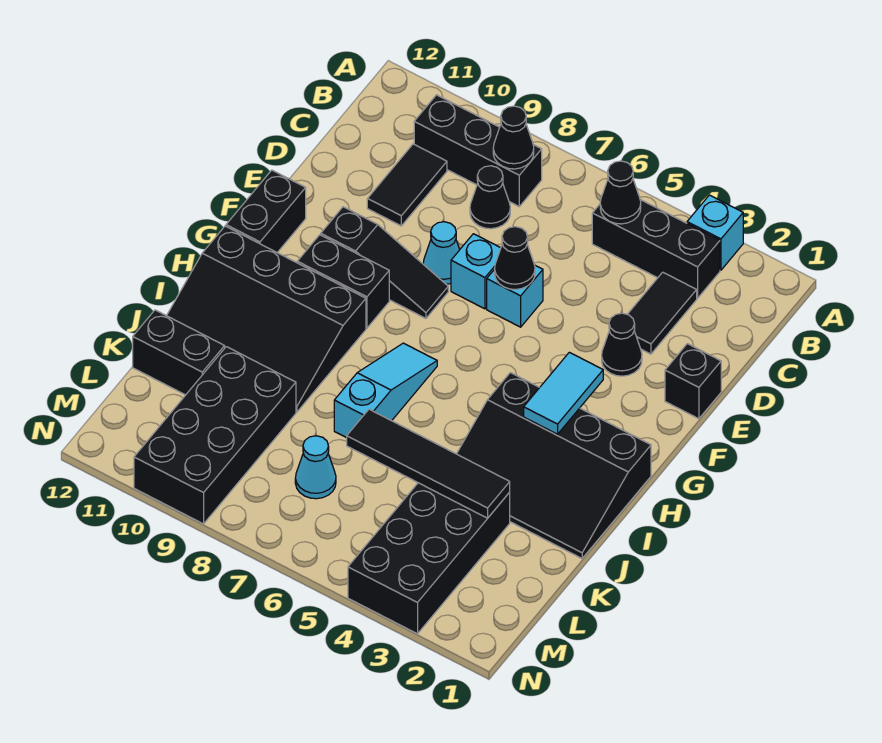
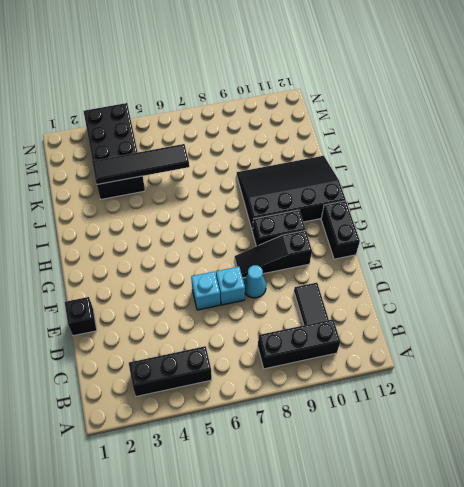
none -> cyan 1x1 brick [687,195,743,270]
none -> black 1x2 tile [627,272,697,354]
none -> black 1x1 cone [470,166,510,229]

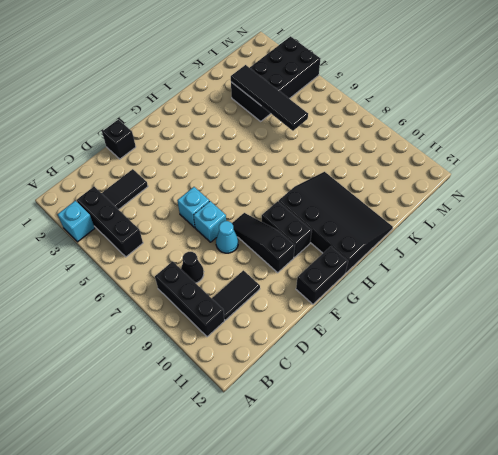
none -> black 1x1 cone [602,313,642,376]
none -> black 3x4 slope [457,373,651,558]
none -> cyan 1x3 slope [334,343,437,438]

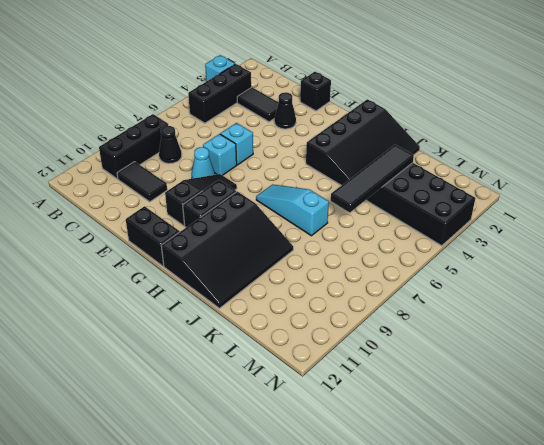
none -> black 2x4 brick [134,347,296,524]
none -> black 1x2 brick [133,310,225,395]
none -> cyan 1x1 cone [295,436,336,499]

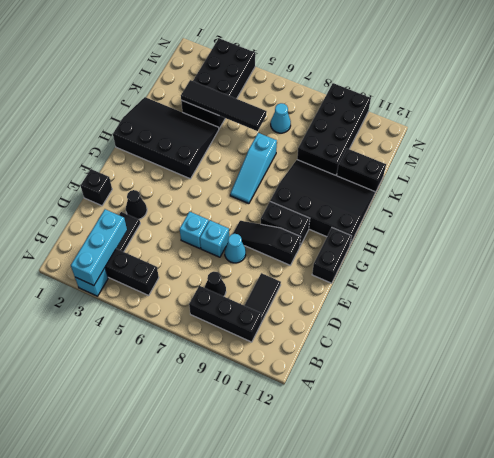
cyan 1x3 brick [71,209,127,285] -> none
none -> black 1x1 cone [600,161,641,224]
none -> black 1x1 cone [493,106,534,169]
none -> black 1x1 cone [495,227,535,289]

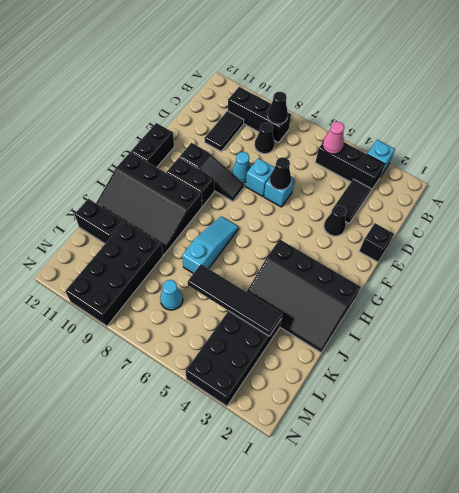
pink 1x1 cone [323,122,344,154] -> black 1x1 cone [600,161,641,224]
none -> cyan 1x2 tile [524,352,603,434]

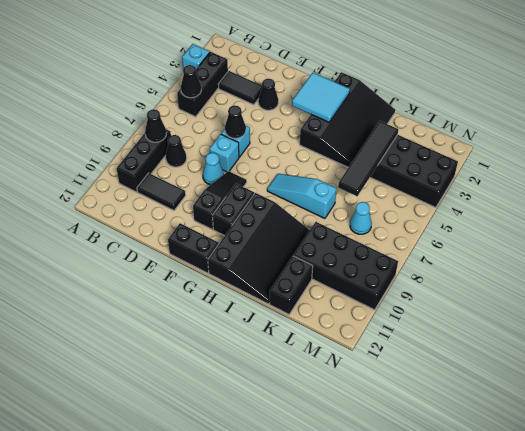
cyan 2x2 tile [292,73,350,122] -> cyan 1x2 tile [524,352,603,434]
none -> black 1x1 brick [665,344,721,419]

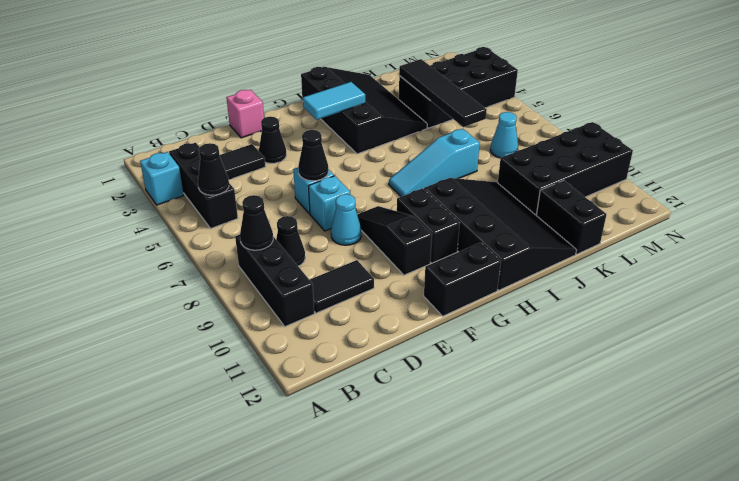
pink 1x1 brick [226,90,264,138] -> black 1x1 brick [665,344,721,419]

